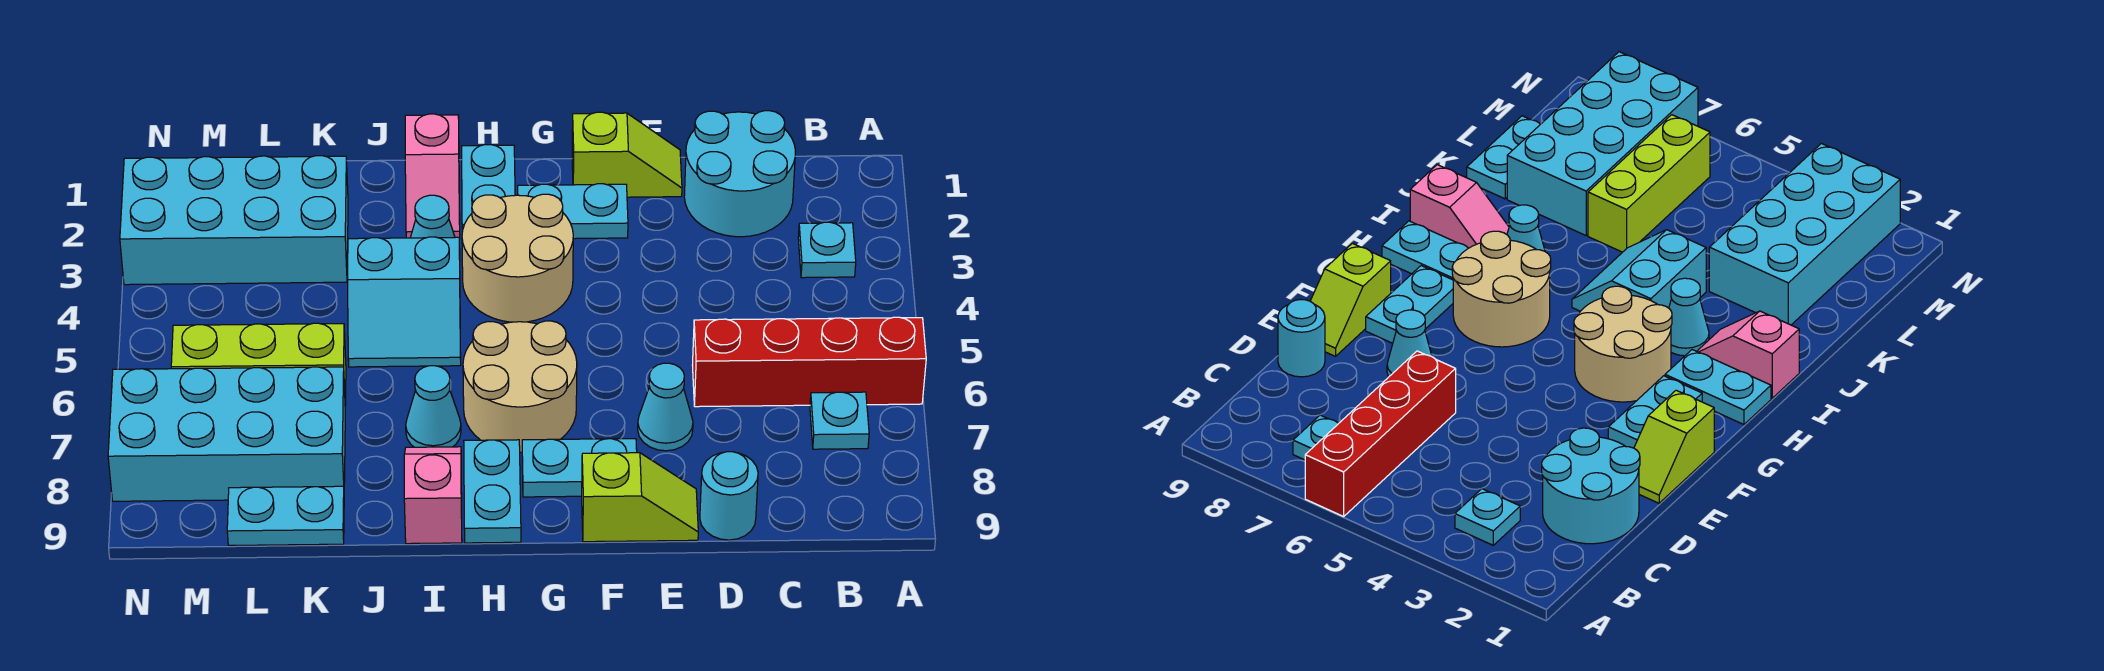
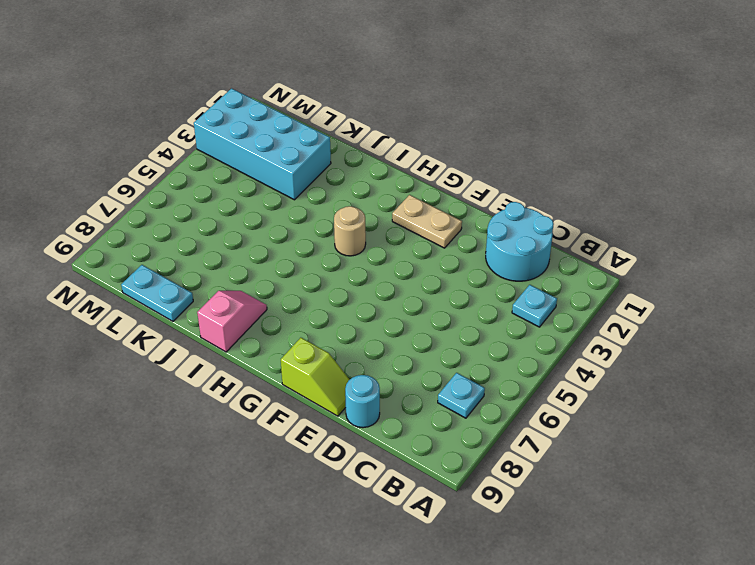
tan 1x2 plate [392,195,462,248] -> cyan 1x2 plate [518,184,628,239]
tan 1x1 round brick [334,206,366,256] -> tan 2x2 round brick [462,194,573,322]
none -> red 1x4 brick [692,317,926,407]
none -> lime 1x2 slope [572,112,682,197]
none -> cyan 1x1 cone [638,363,693,451]

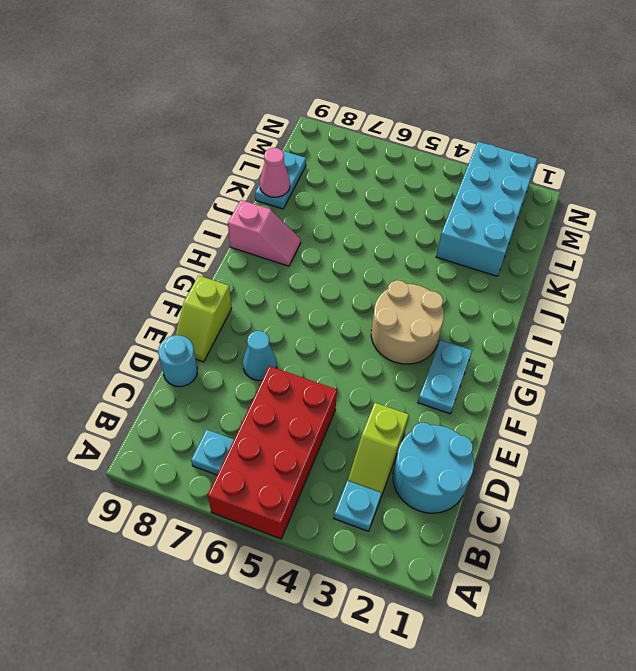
red 2x4 brick [208,366,337,539] -> red 1x4 brick [692,317,926,407]
lime 1x2 slope [348,403,409,496] -> lime 1x2 slope moved to [572,112,682,197]
pink 1x1 cone [260,148,290,197] -> none
none -> cyan 1x2 plate [522,439,637,497]
none -> tan 2x2 round brick [463,321,577,452]
none -> cyan 1x2 plate [462,145,515,232]

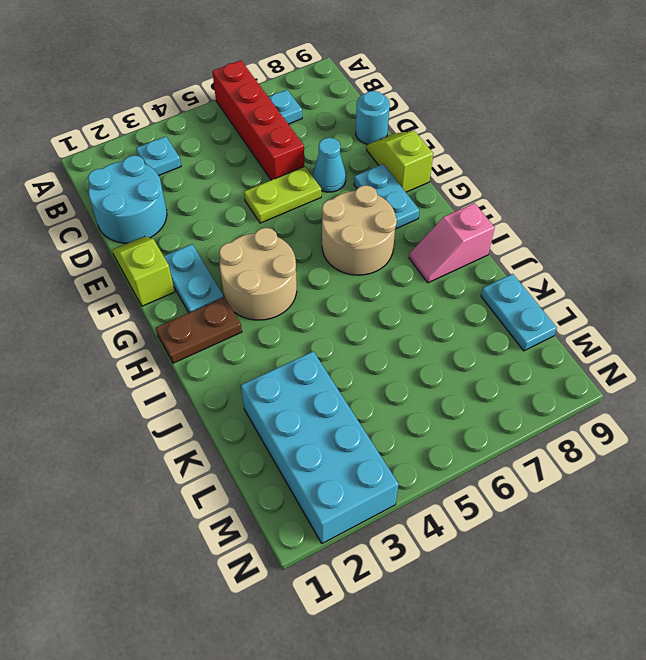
lime 1x2 plate [244,166,321,223] -> none
brown 1x2 plate [156,297,242,363] -> cyan 1x2 plate [462,145,515,232]
none -> cyan 1x2 plate [464,440,521,543]
none -> pink 1x2 slope [405,114,460,239]
none -> cyan 1x1 cone [410,195,455,238]

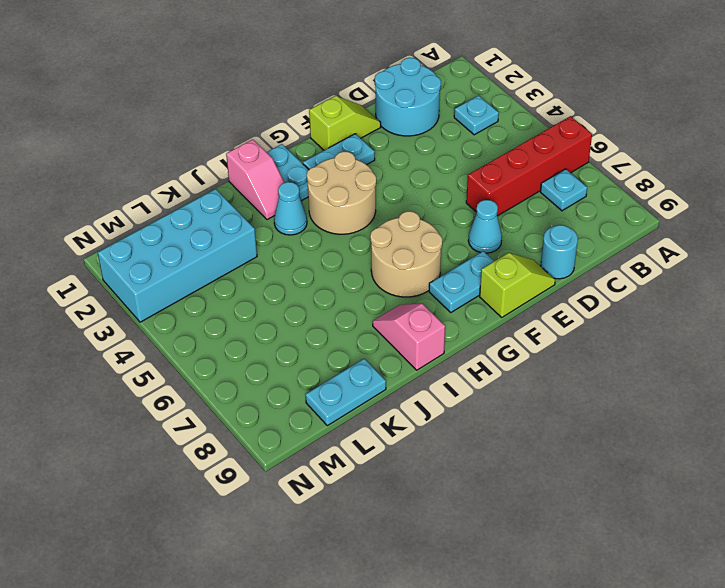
none -> cyan 1x2 plate [464,440,521,543]
none -> cyan 2x2 slope [347,237,461,367]
none -> cyan 1x1 cone [406,366,461,447]

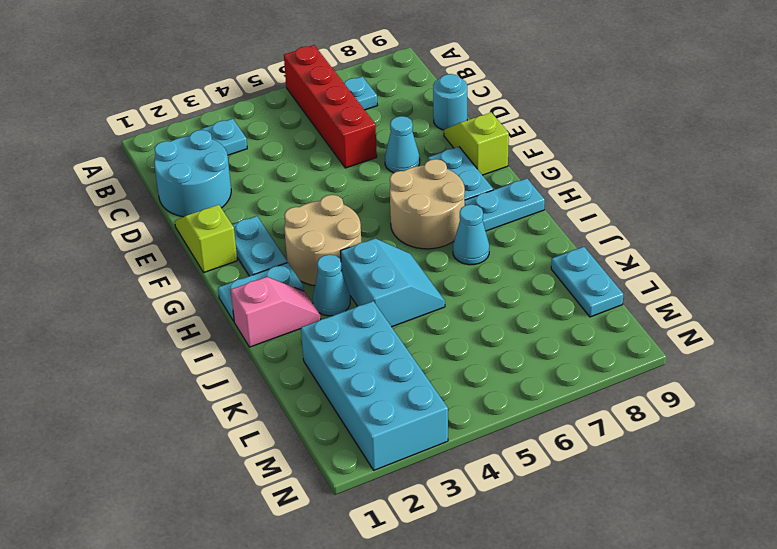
none -> pink 1x2 slope [404,447,462,544]
none -> lime 1x3 brick [171,323,346,405]
none -> cyan 2x4 brick [108,367,345,501]

